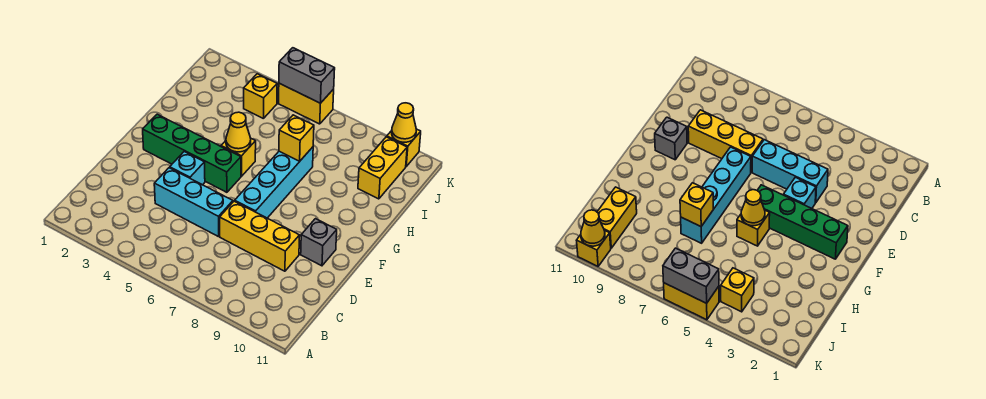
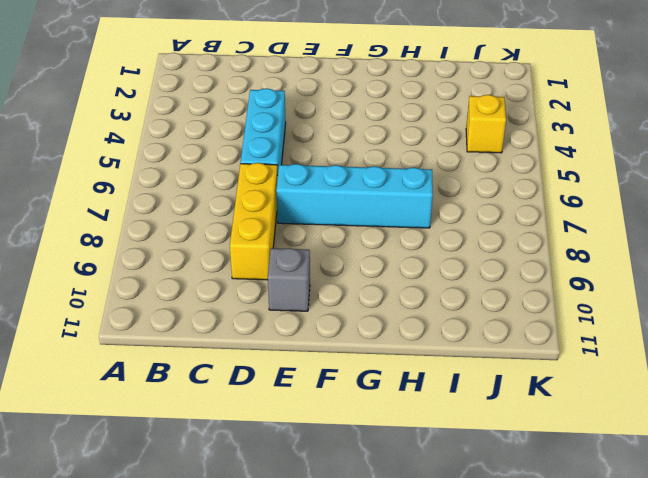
none -> cyan 1x1 brick [170,152,205,185]
none -> green 1x4 brick [143,114,241,192]
none -> yellow 1x1 brick [221,139,256,176]

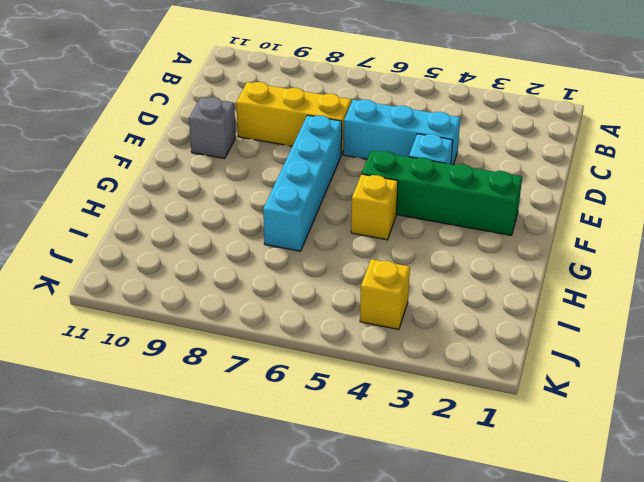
none -> yellow 1x2 brick [358,137,407,199]
none -> yellow 1x2 brick [279,83,334,124]
none -> yellow 1x1 brick [387,129,421,166]

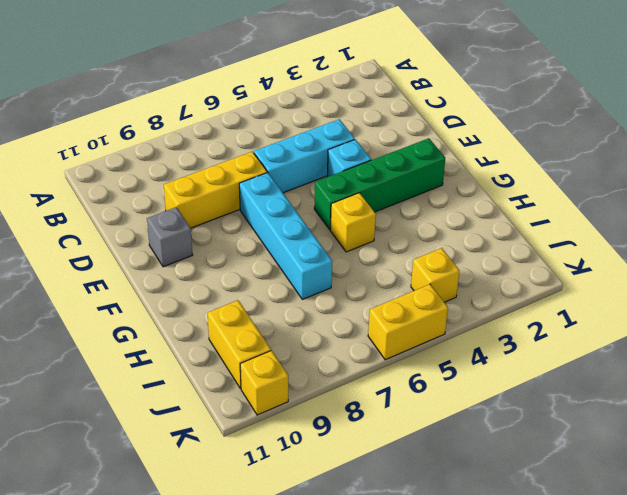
none -> yellow 1x1 cone [226,112,251,152]
none -> yellow 1x1 brick [279,115,314,161]
none -> grey 1x2 brick [279,48,335,103]

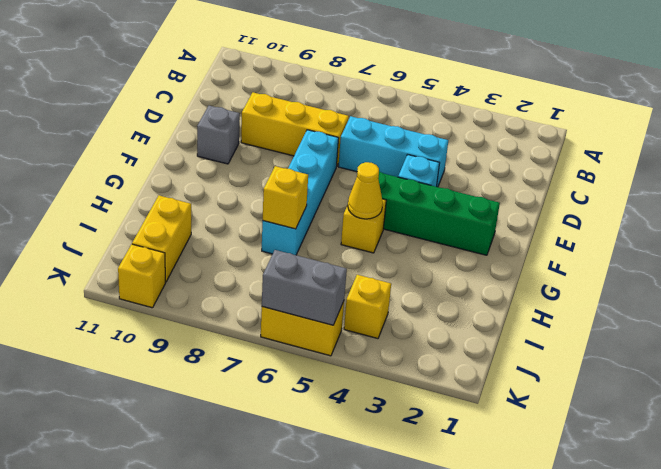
none -> yellow 1x1 cone [392,103,416,142]

